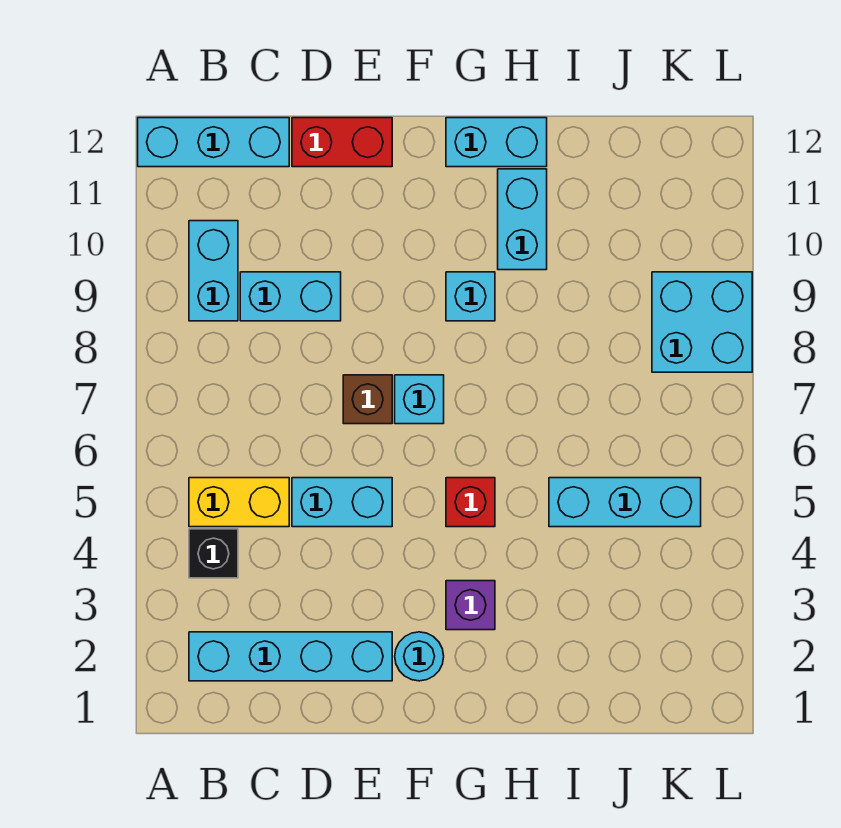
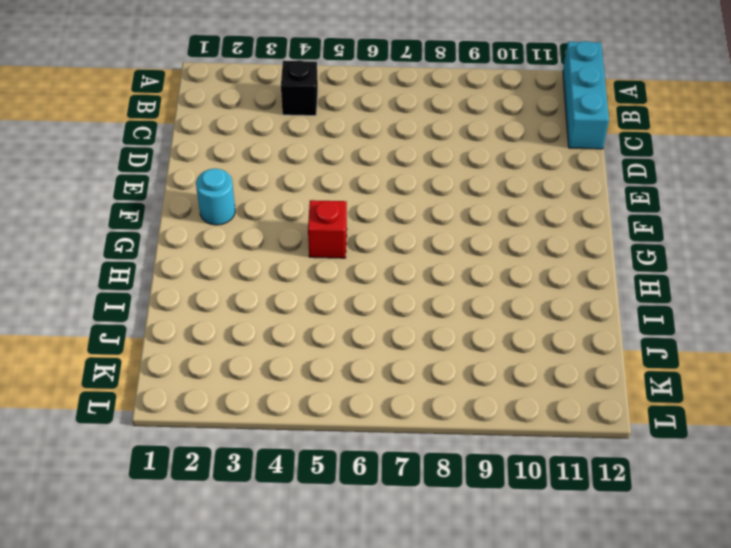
none -> cyan 1x4 brick [189,632,392,681]
none -> yellow 1x2 brick [189,478,289,527]
none -> cyan 1x2 brick [189,221,238,321]

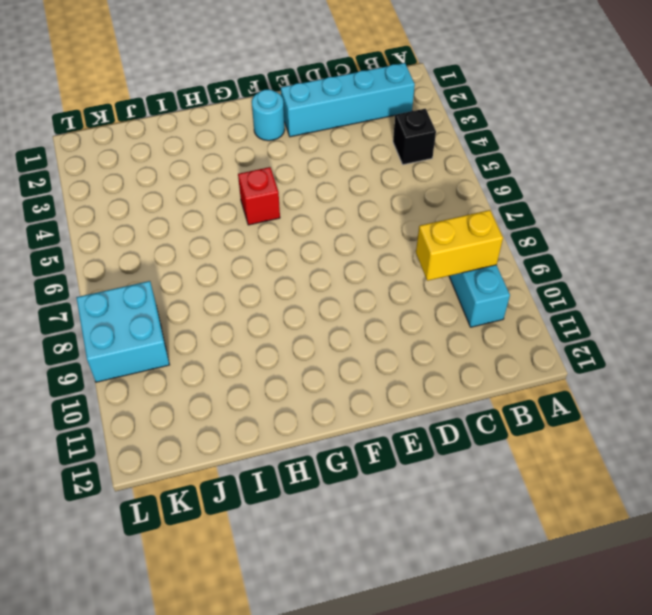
yellow 1x2 brick [416,210,503,281] -> yellow 1x2 brick moved to [189,478,289,527]
none -> cyan 1x3 brick [138,118,289,167]
none -> cyan 1x2 brick [240,272,341,321]
none -> cyan 1x2 brick [292,478,392,527]

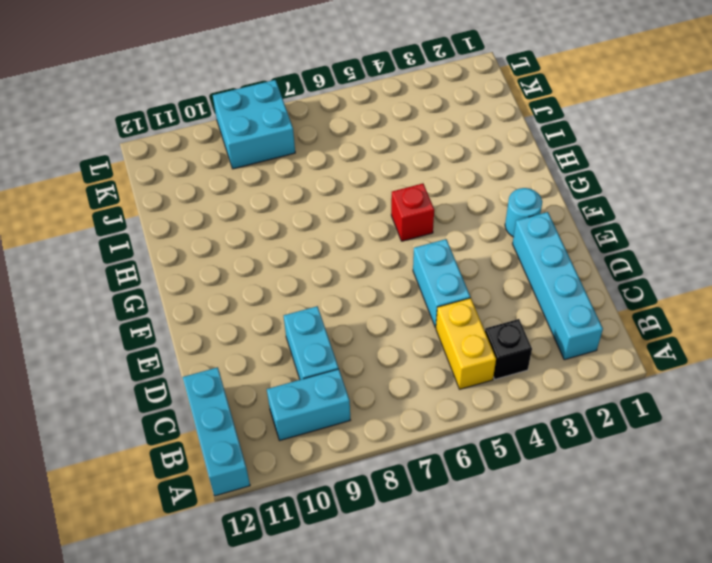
none -> red 1x2 brick [292,118,392,167]
none -> brown 1x1 brick [343,375,392,424]
none -> cyan 1x1 brick [395,375,444,424]

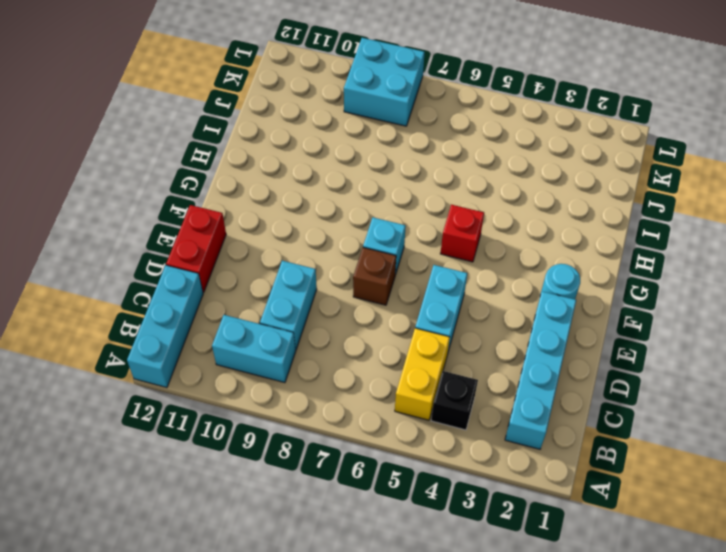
none -> purple 1x1 brick [446,581,495,630]
none -> cyan 1x1 brick [446,272,495,321]
none -> cyan 1x2 brick [446,118,547,167]

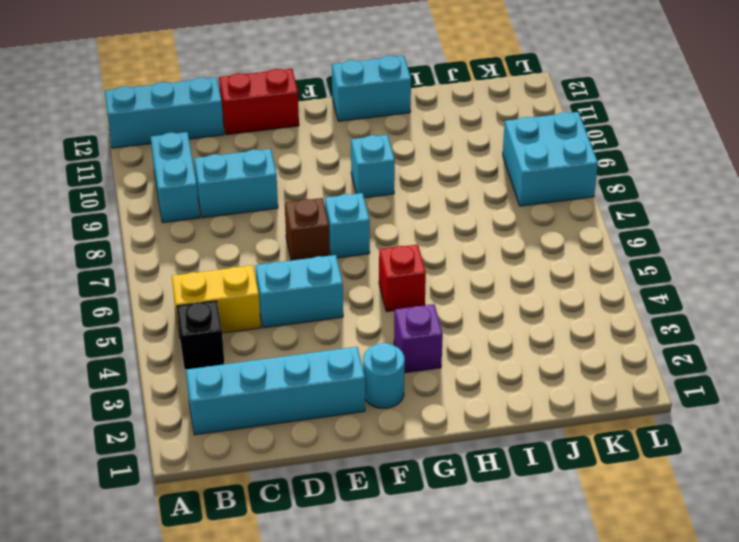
none -> cyan 1x2 brick [498,169,547,270]
none -> cyan 1x3 brick [549,478,701,527]

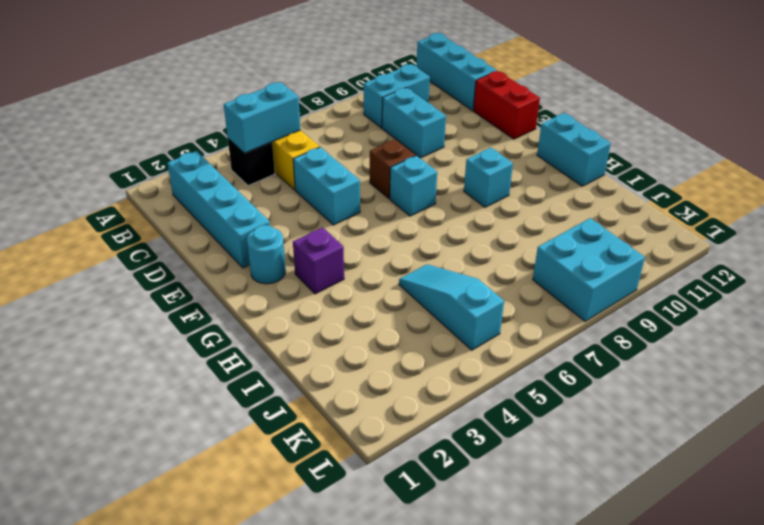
cyan 1x2 brick [224,82,300,153] -> cyan 1x2 brick moved to [498,169,547,270]
cyan 1x3 slope [399,264,504,350] -> cyan 1x3 brick [549,478,701,527]
none -> red 1x1 brick [446,478,495,527]

